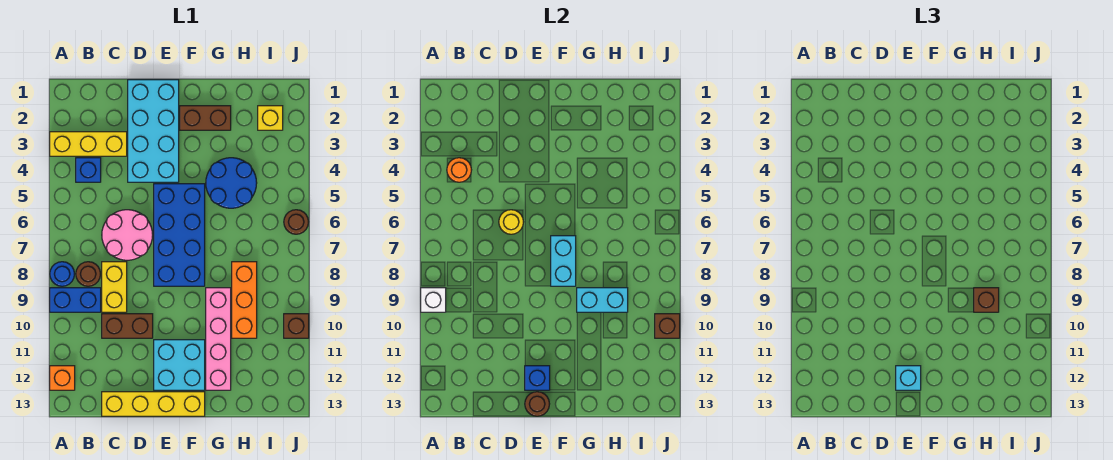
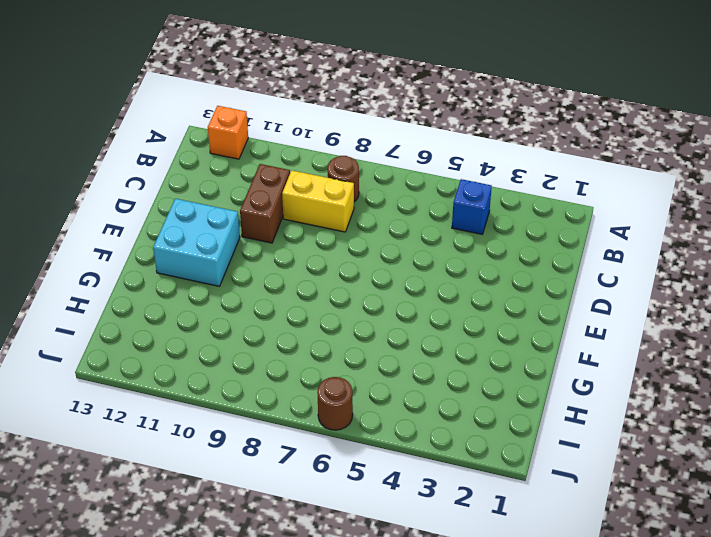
none -> yellow 1x3 brick [50,132,127,156]
none -> blue 1x1 round brick [50,262,74,286]
none -> blue 1x2 brick [50,288,101,312]
none -> pink 2x2 round brick [102,210,153,260]

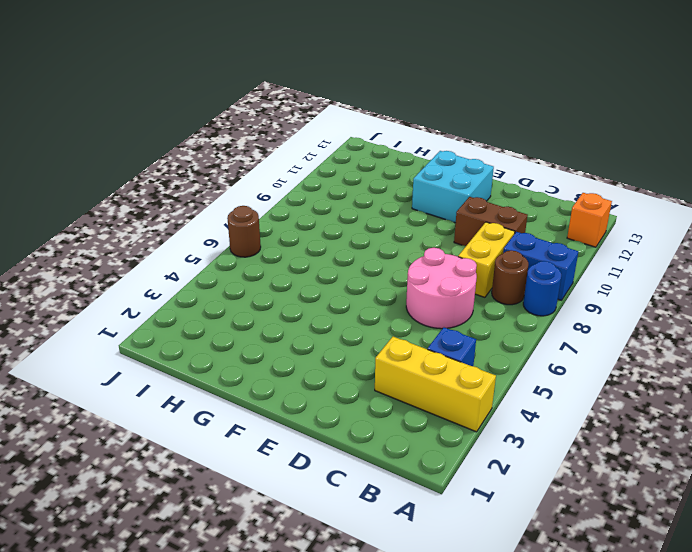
none -> yellow 1x4 brick [102,392,205,416]
none -> cyan 2x4 brick [128,80,179,182]
none -> blue 2x4 brick [154,184,205,286]
none -> brown 1x2 brick [180,106,231,130]

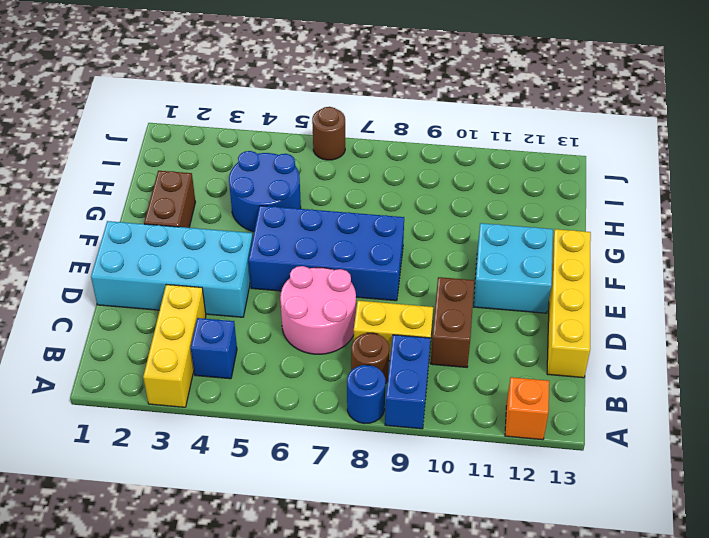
none -> pink 1x4 brick [206,288,231,390]
none -> orange 1x3 brick [232,262,257,338]
none -> yellow 1x1 brick [258,106,283,130]
none -> brown 1x1 brick [284,314,309,338]

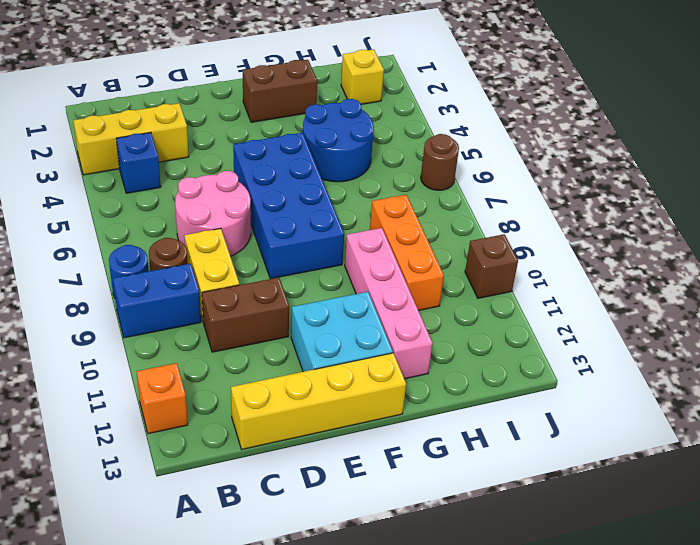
none -> cyan 2x4 brick [128,80,179,182]
none -> white 1x1 brick [421,288,446,312]
none -> orange 1x1 round brick [447,158,471,182]
none -> yellow 1x1 round brick [499,210,523,234]

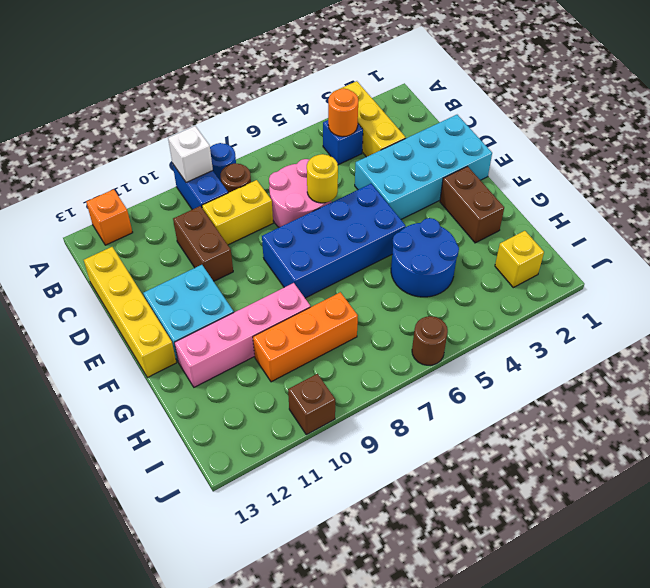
none -> blue 1x1 brick [525,366,550,390]
none -> brown 1x1 round brick [525,392,549,416]
none -> cyan 1x2 brick [551,236,576,286]
none -> cyan 1x2 brick [577,288,628,312]

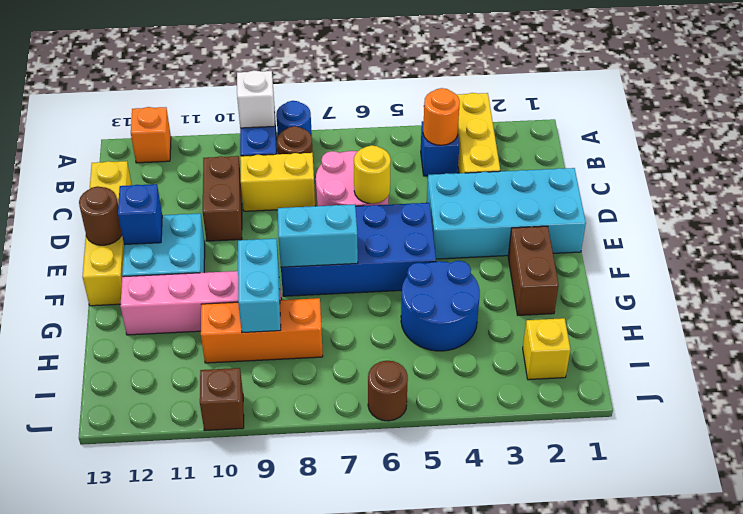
none -> brown 1x1 brick [655,314,680,338]
none -> cyan 1x1 brick [896,366,921,390]
none -> brown 1x1 brick [974,288,999,312]

